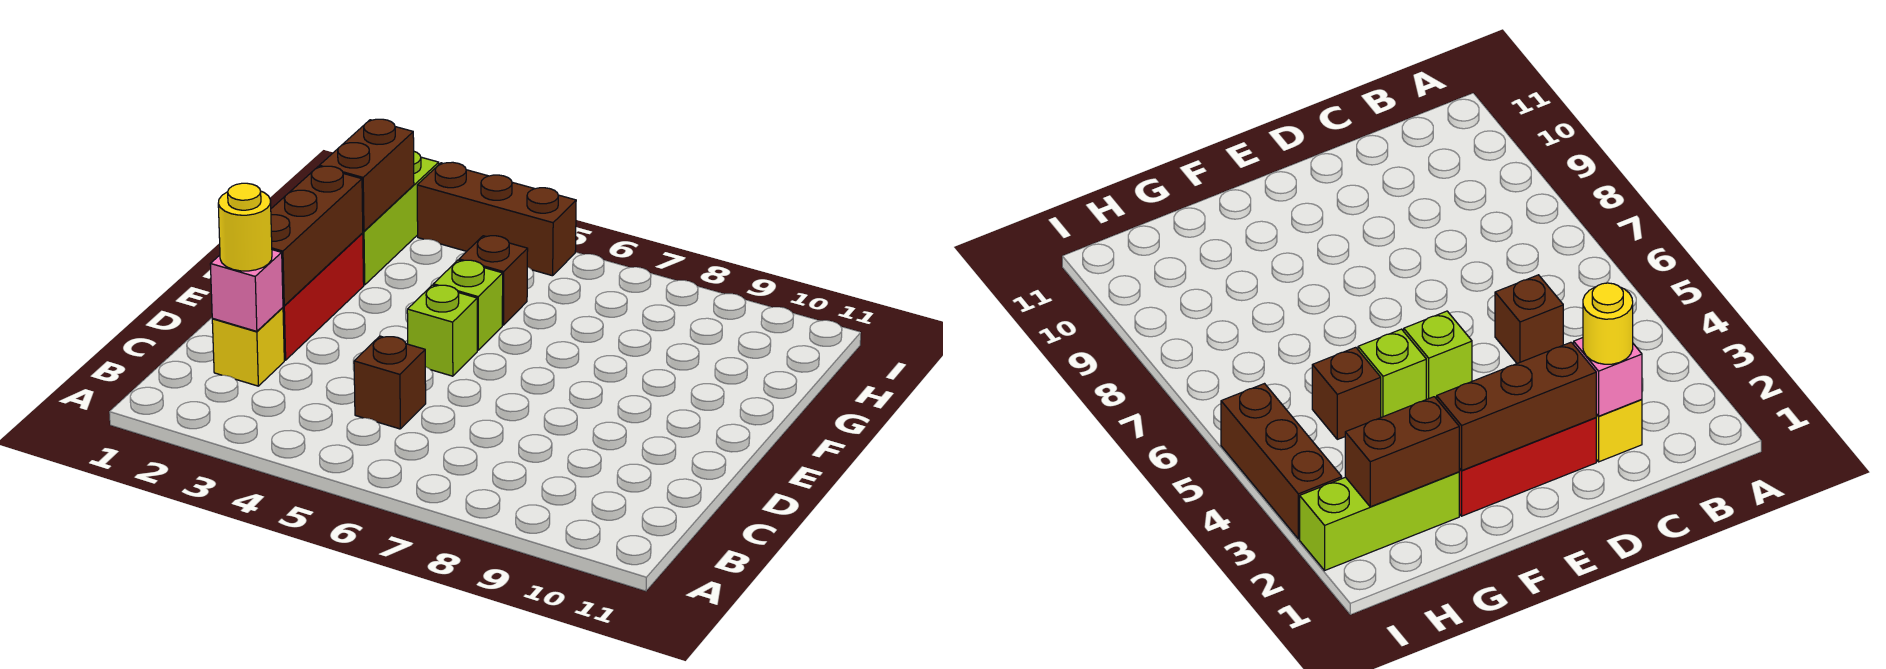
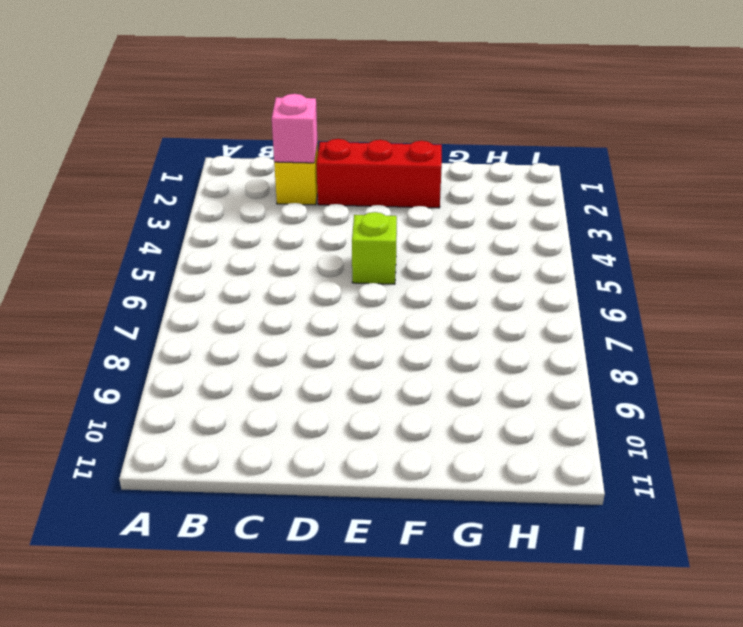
none -> brown 1x1 brick [354,336,426,429]
none -> lime 1x1 brick [433,260,503,350]
none -> lime 1x3 brick [363,152,439,285]

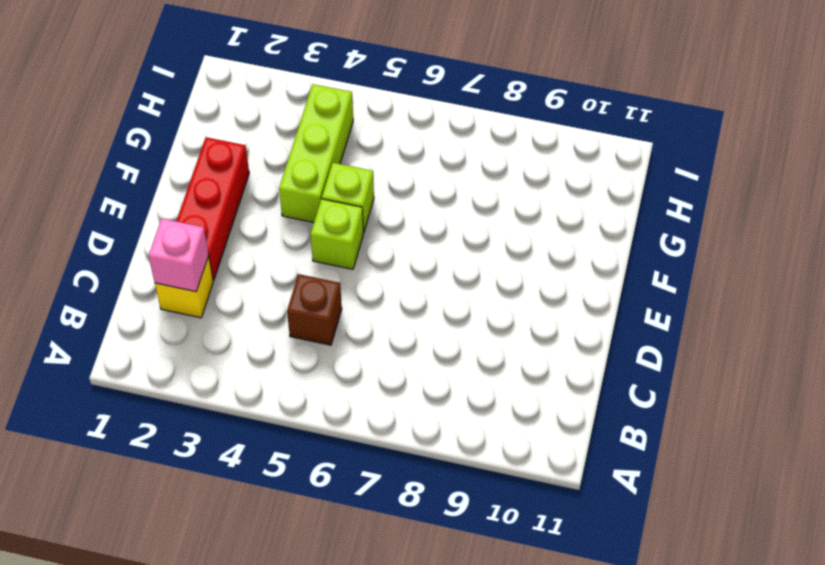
lime 1x3 brick [279,84,353,222] -> lime 1x3 brick moved to [363,152,439,285]
none -> brown 1x1 brick [459,236,528,325]
none -> brown 1x3 brick [417,162,576,276]
none -> brown 1x3 brick [271,166,363,306]

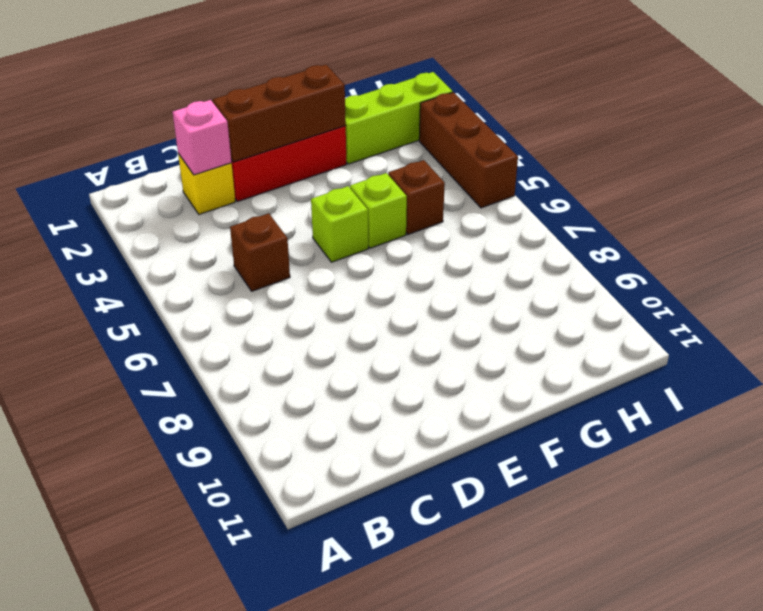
none -> brown 1x2 brick [319,119,414,231]
none -> yellow 1x1 round brick [218,183,272,271]

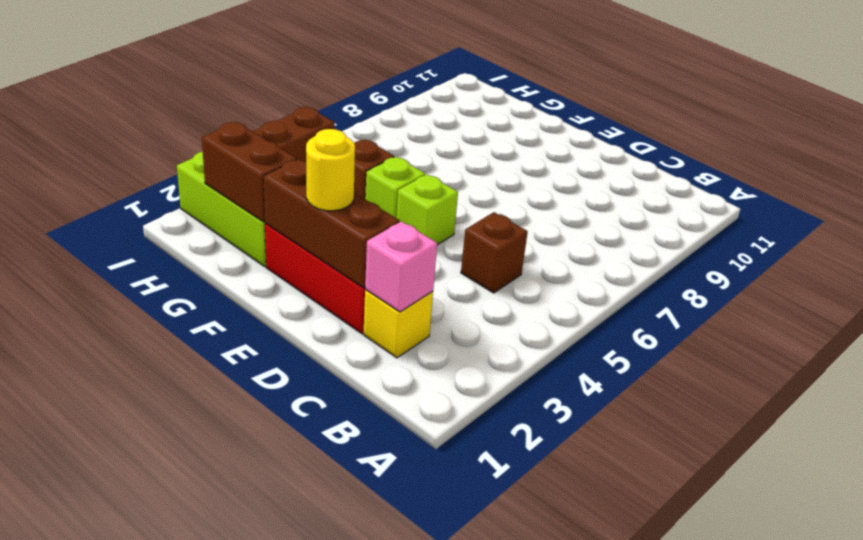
yellow 1x1 round brick [306,129,355,211] -> yellow 1x1 round brick moved to [218,183,272,271]

